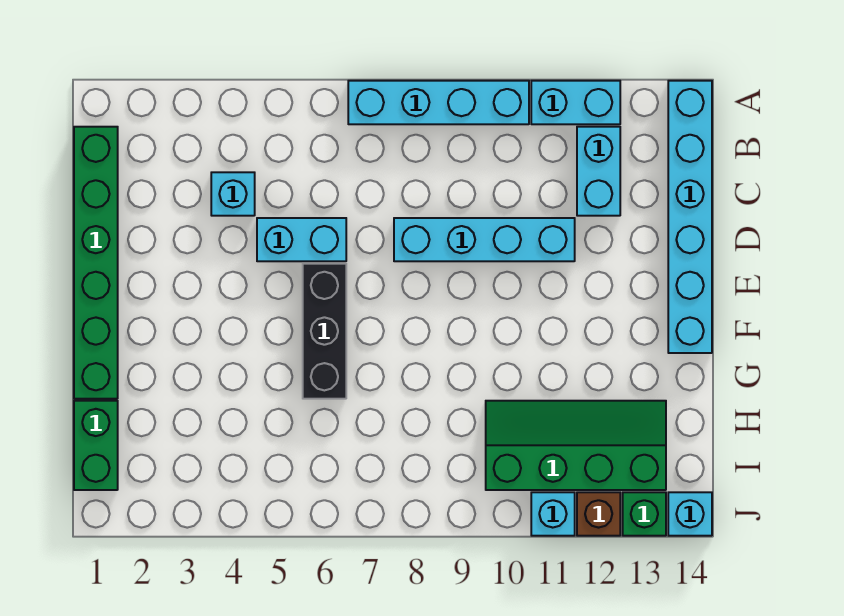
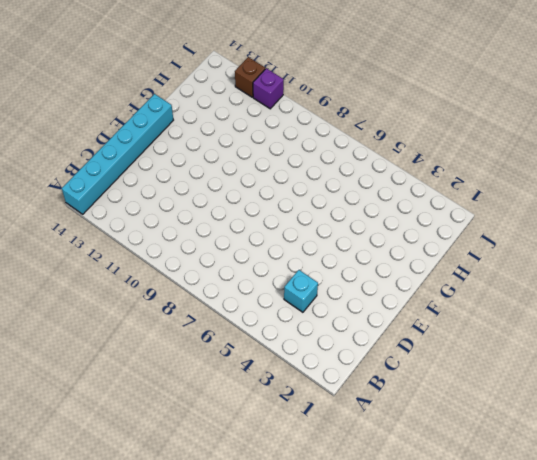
purple 1x1 brick [253,68,284,109] -> cyan 1x1 brick [531,492,575,536]
none -> cyan 1x4 brick [348,81,529,124]
none -> cyan 1x2 brick [531,81,620,124]
none -> green 1x6 brick [74,127,118,399]

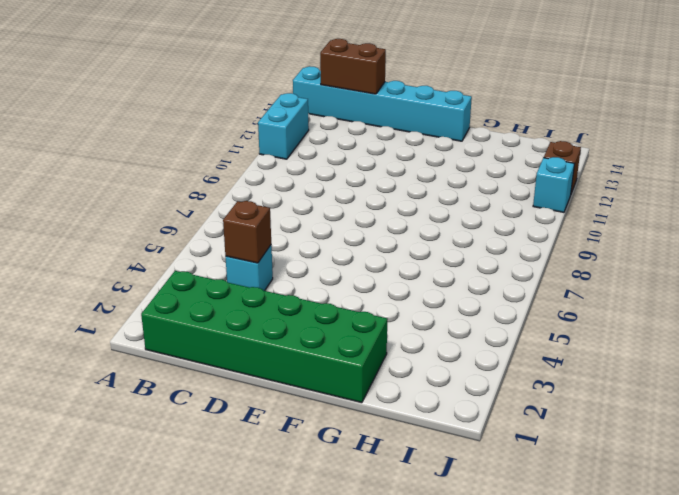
green 2x6 brick [141,271,388,403] -> green 1x6 brick [74,127,118,399]
brown 1x2 brick [320,39,386,94] -> none
brown 1x1 brick [223,201,271,263] -> none
none -> cyan 1x4 brick [348,81,529,124]
none -> cyan 1x2 brick [577,127,620,216]
none -> cyan 1x2 brick [257,218,346,261]

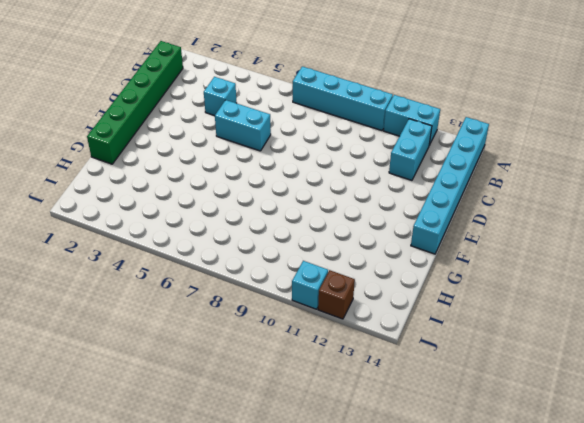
none -> cyan 1x4 brick [394,218,575,261]
none -> black 1x3 brick [303,264,346,399]
none -> green 1x2 brick [74,401,118,490]

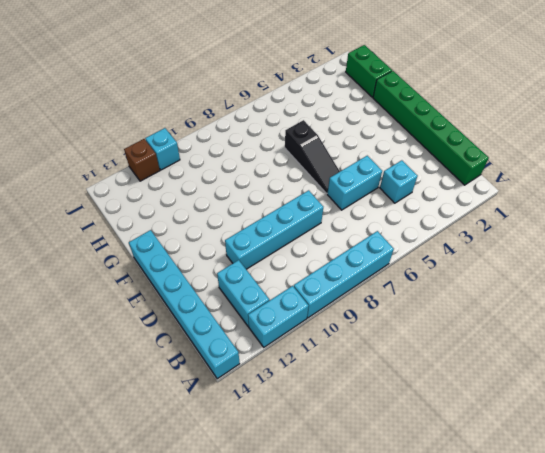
black 1x3 slope [285,120,340,193] -> black 1x3 brick [303,264,346,399]
none -> green 2x4 slope [486,401,666,490]
none -> green 1x1 brick [623,492,666,536]
none -> cyan 1x1 brick [668,492,712,536]

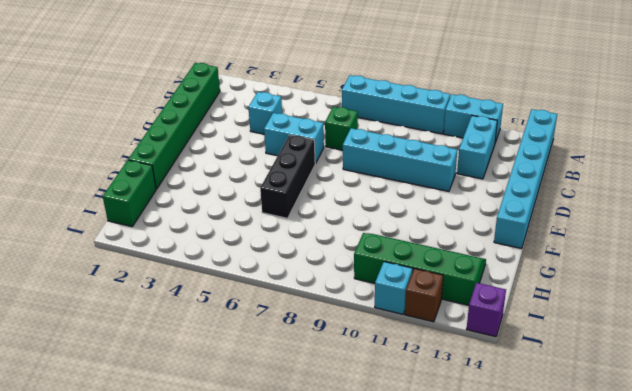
green 1x1 brick [325,107,358,150] -> green 1x1 brick moved to [623,492,666,536]
purple 1x1 brick [467,283,506,337] -> cyan 1x1 brick [668,492,712,536]

